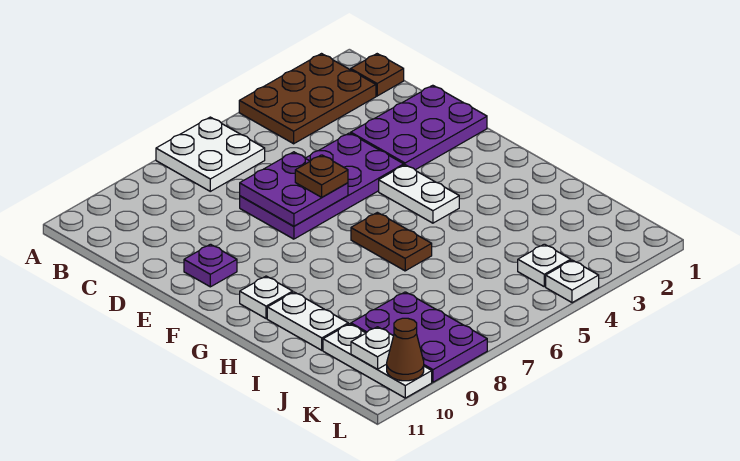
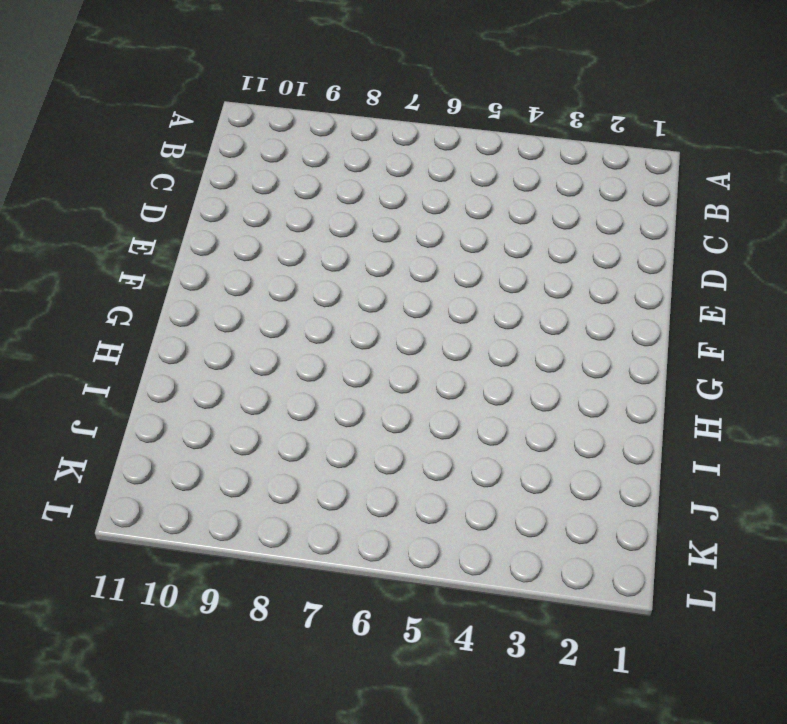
none -> brown 2x3 plate [239,54,376,144]
none -> white 2x2 plate [156,117,265,191]
none -> brown 1x1 plate [351,54,404,96]

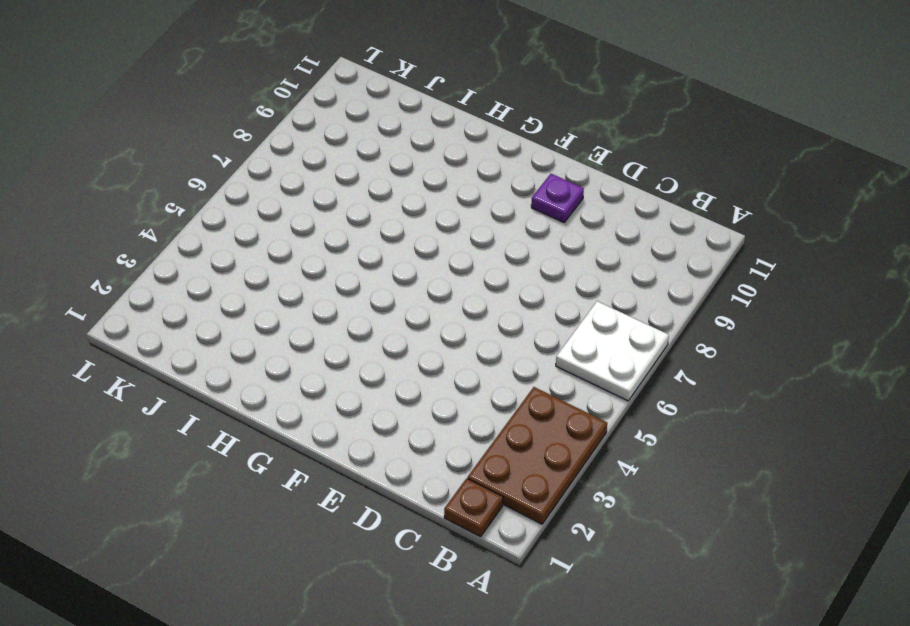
none -> purple 2x3 plate [351,85,487,170]
none -> purple 2x4 plate [240,133,404,239]
none -> white 1x2 plate [379,165,459,223]

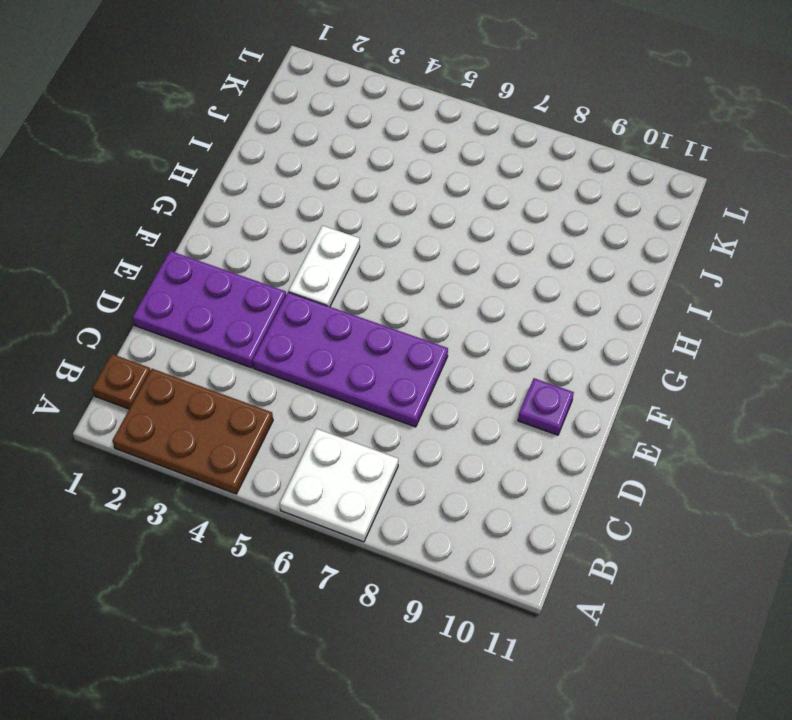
none -> brown 1x2 plate [351,212,432,271]
none -> white 1x1 plate [240,276,293,319]
none -> white 1x2 plate [267,292,348,350]

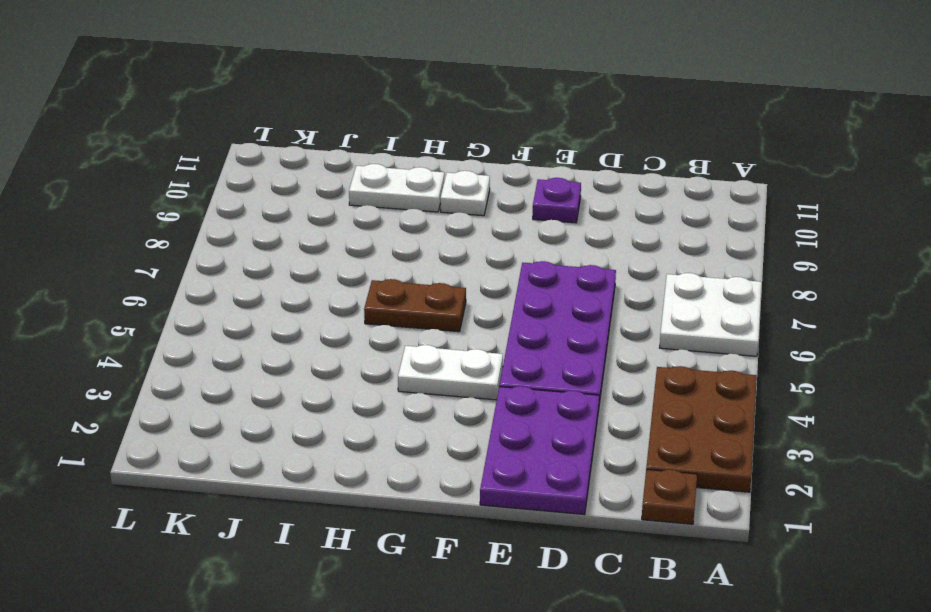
none -> purple 2x3 plate [351,292,487,382]
none -> white 1x3 plate [323,324,432,398]
none -> white 1x1 plate [518,244,571,287]

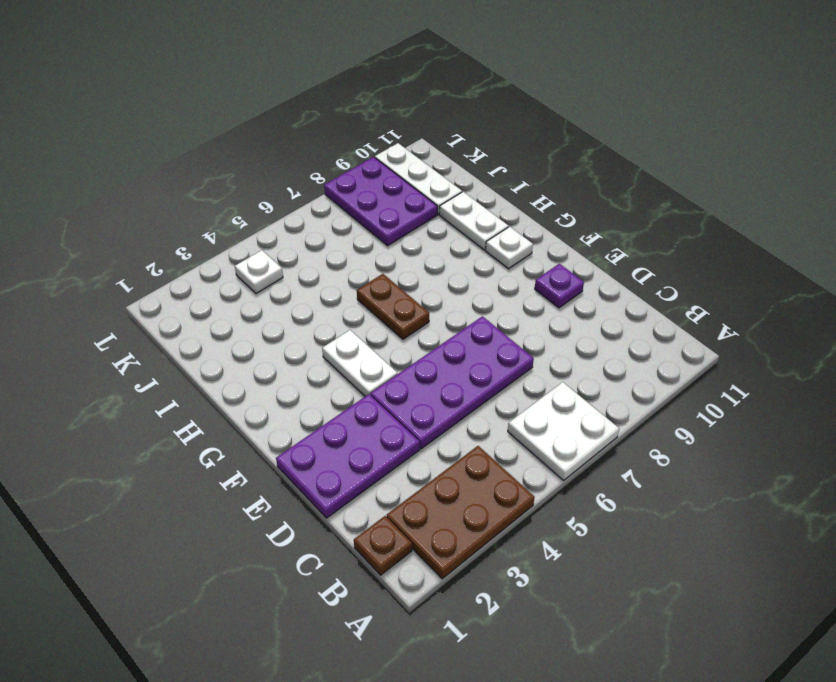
none -> white 1x1 plate [546,260,599,303]
none -> purple 2x2 plate [240,152,348,226]
none -> white 1x1 plate [351,327,393,369]

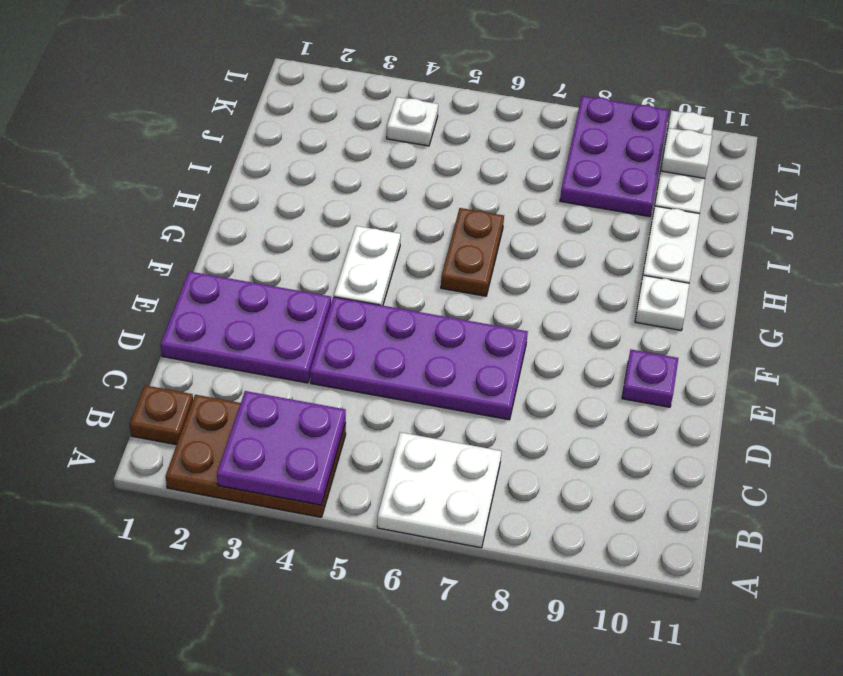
purple 2x2 plate [217,391,346,505] -> purple 2x2 plate moved to [240,152,348,226]
none -> white 1x1 plate [546,260,599,303]
none -> brown 1x1 cone [387,318,424,381]
none -> brown 1x1 plate [295,155,348,197]

